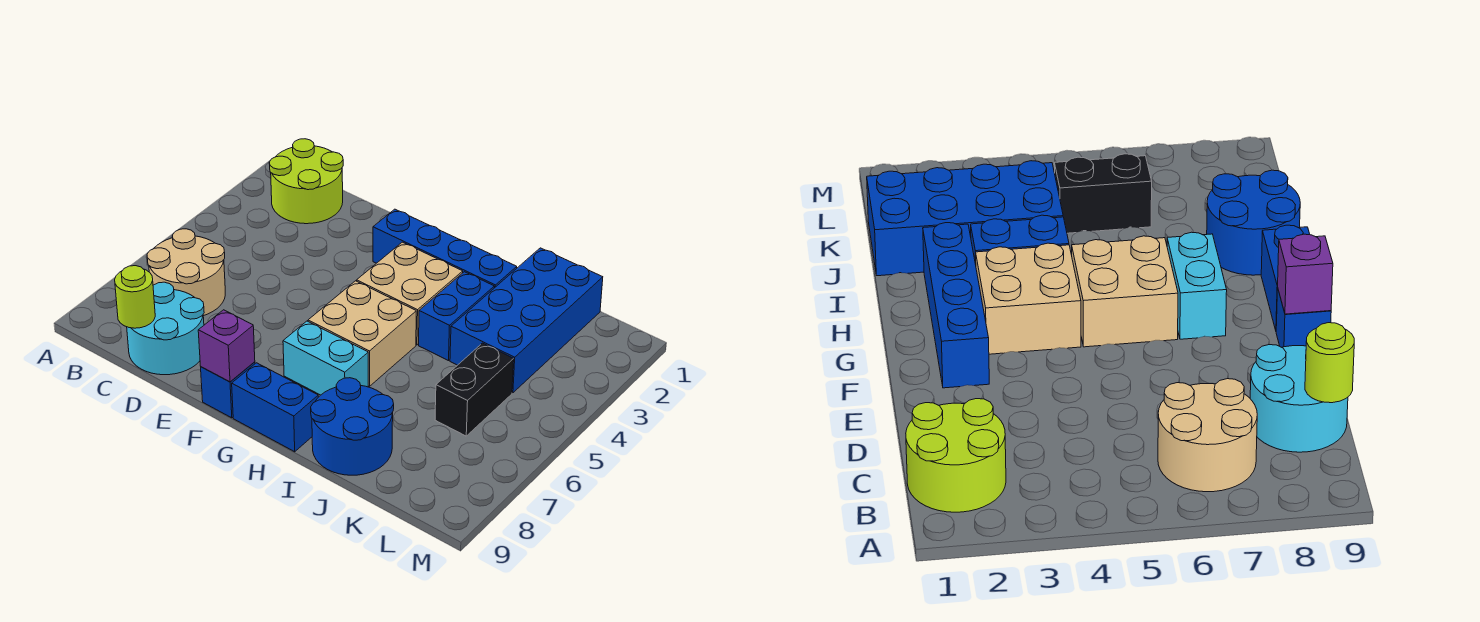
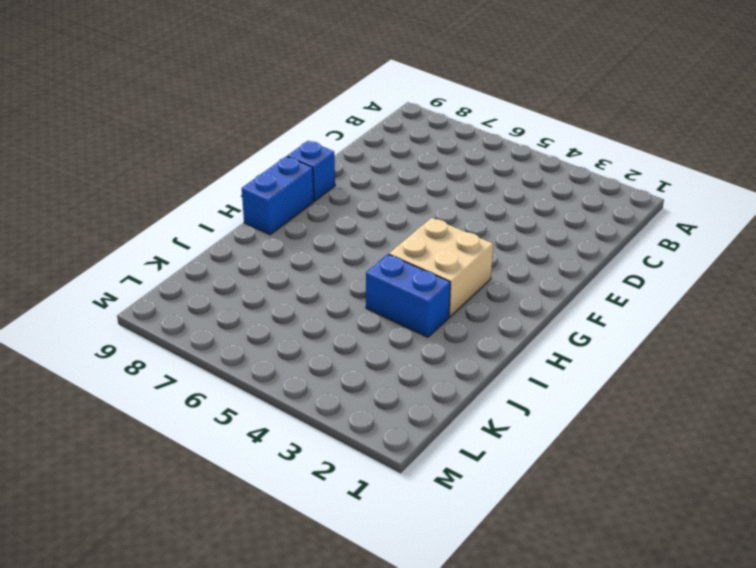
none -> lime 2x2 round brick [269,139,343,224]
none -> tan 2x2 round brick [147,229,225,316]
none -> cyan 2x2 round brick [127,282,204,375]

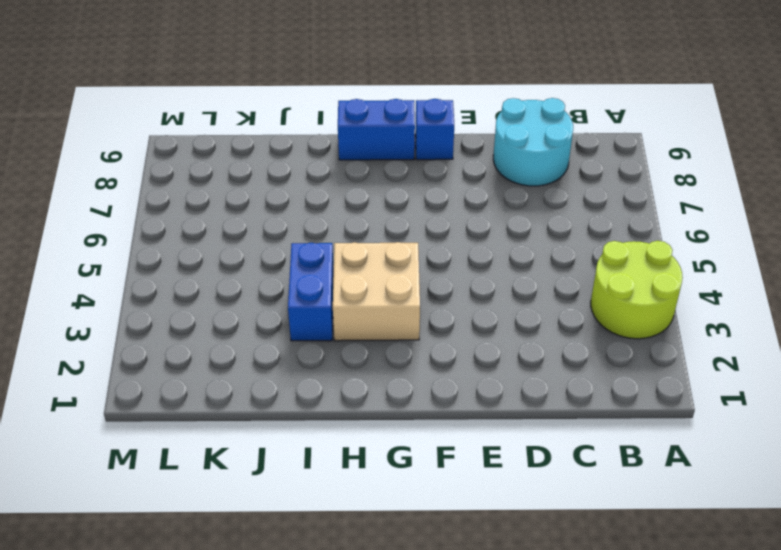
lime 2x2 round brick [591,241,683,339] -> lime 2x2 round brick moved to [269,139,343,224]
none -> tan 2x2 round brick [147,229,225,316]
none -> blue 1x4 brick [373,209,517,288]
none -> tan 2x2 brick [308,281,416,386]

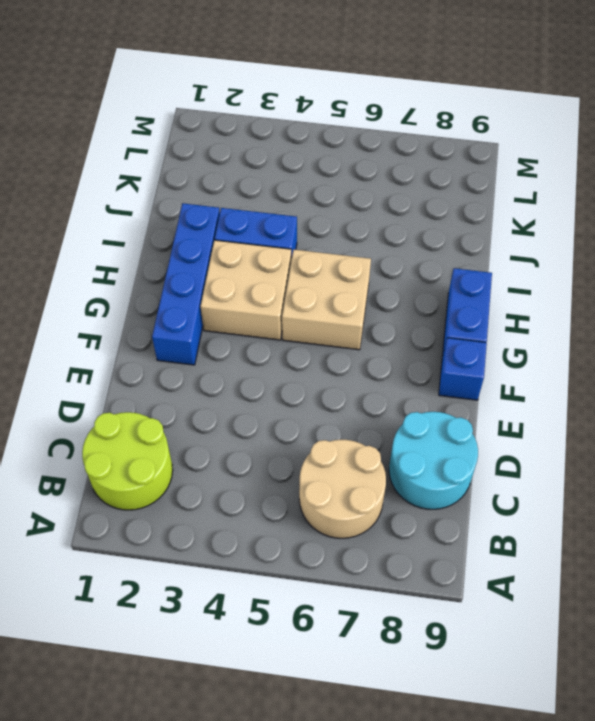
none -> cyan 1x2 brick [283,321,368,395]
none -> blue 2x2 round brick [311,378,394,475]
none -> blue 2x4 brick [450,248,603,393]

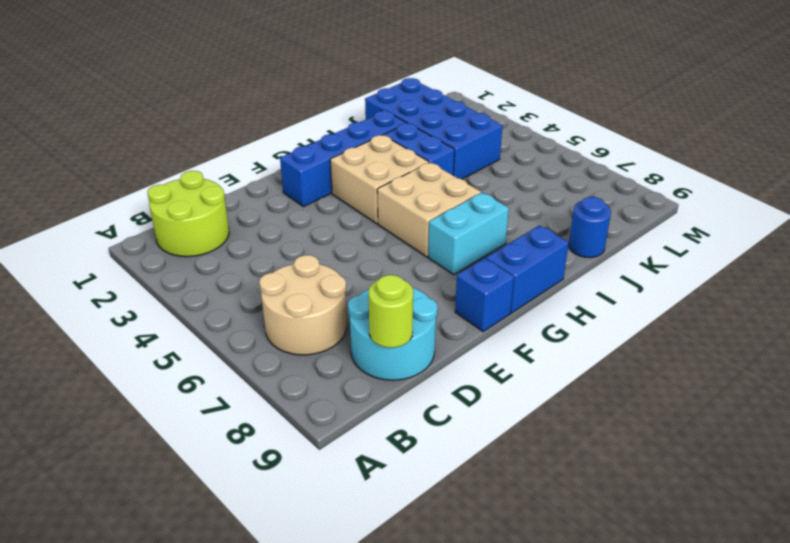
blue 1x1 round brick [569,197,611,258] -> blue 2x2 round brick [311,378,394,475]
none -> black 1x2 brick [435,343,514,436]
none -> purple 1x1 brick [198,310,255,382]

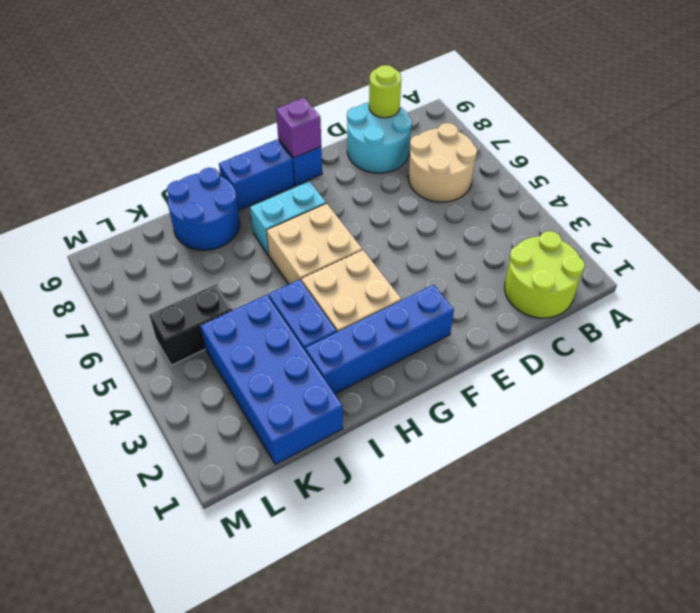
black 1x2 brick [149,285,233,365] -> black 1x2 brick turned to [435,343,514,436]

